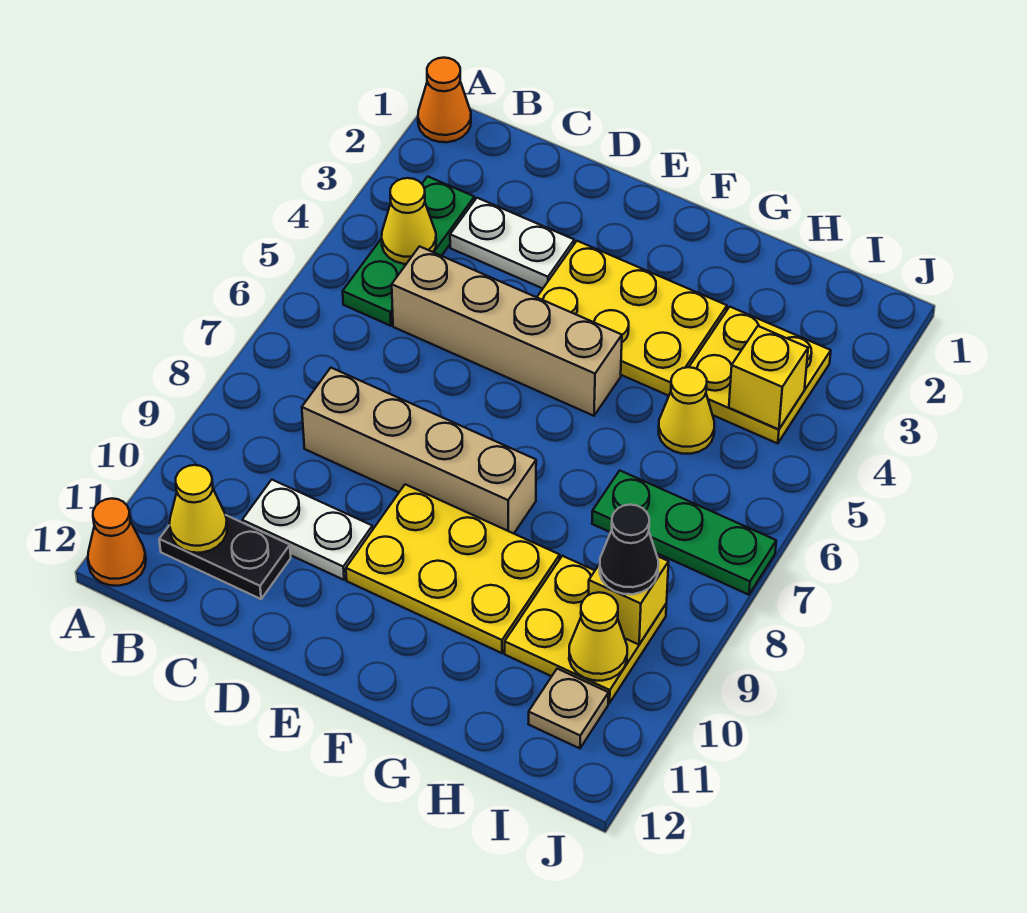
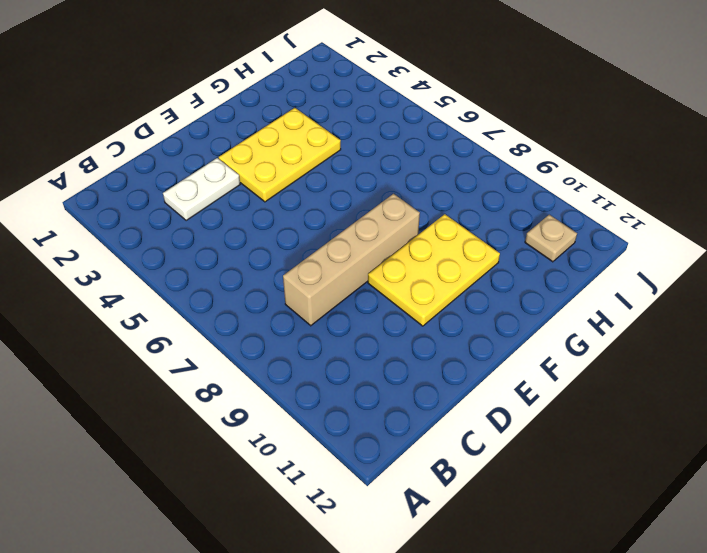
none -> orange 1x1 cone [418,58,471,142]
none -> orange 1x1 cone [88,499,146,586]
none -> green 1x3 plate [343,176,475,326]

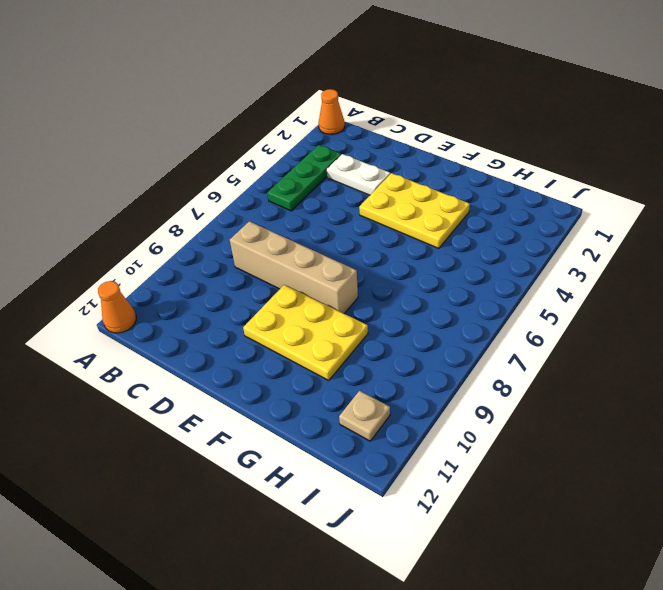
none -> black 1x2 plate [159,515,291,599]
none -> tan 1x4 brick [392,246,622,416]
none -> white 1x2 plate [242,480,373,580]

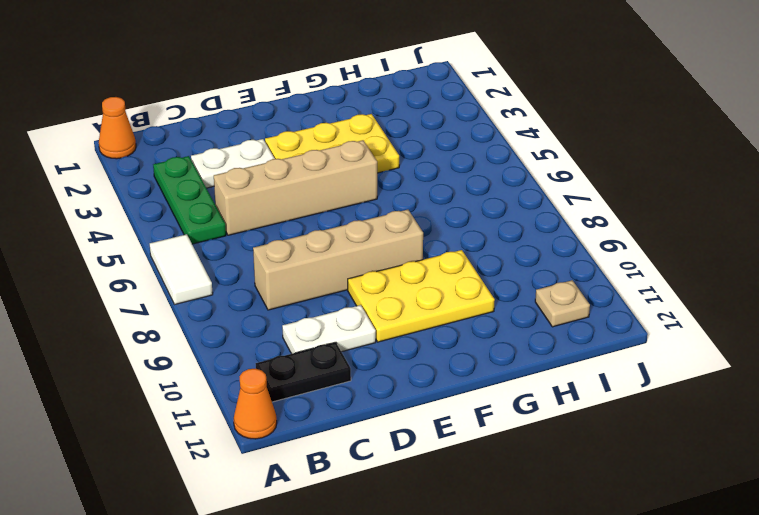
white 1x2 tile [150,234,213,305] -> none
none -> yellow 2x2 plate [689,307,831,444]
none -> yellow 1x1 cone [659,367,714,454]
none -> green 1x3 plate [592,471,776,595]

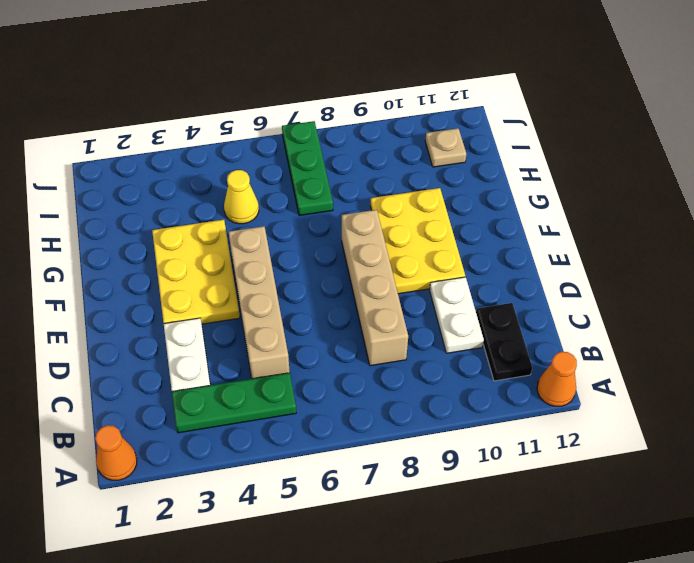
none -> yellow 2x2 plate [689,307,831,444]
none -> yellow 2x2 plate [505,556,667,703]
none -> yellow 1x1 cone [382,178,436,264]

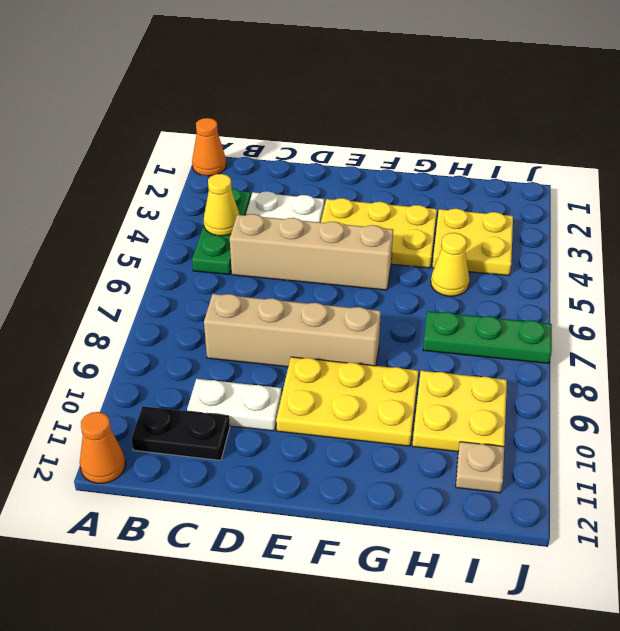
none -> yellow 1x1 cone [169,465,227,553]
none -> yellow 1x1 brick [729,326,808,429]
none -> yellow 1x1 brick [588,556,669,645]

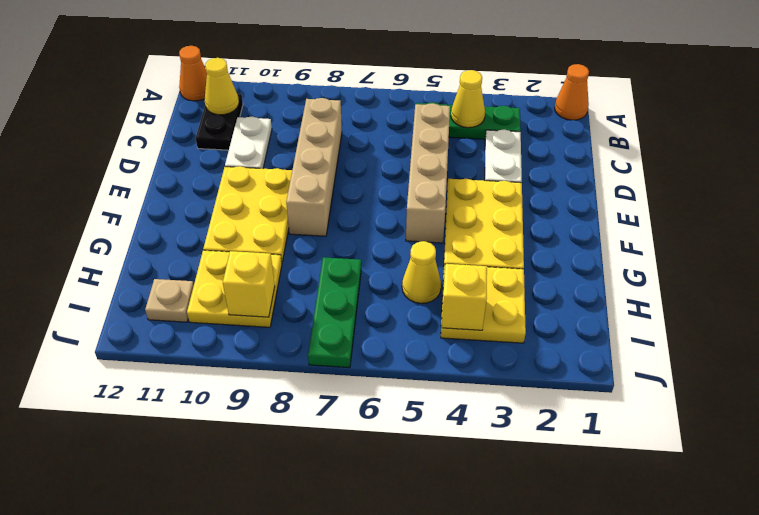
none -> yellow 1x1 cone [569,592,627,681]
none -> black 1x1 cone [600,505,658,594]

